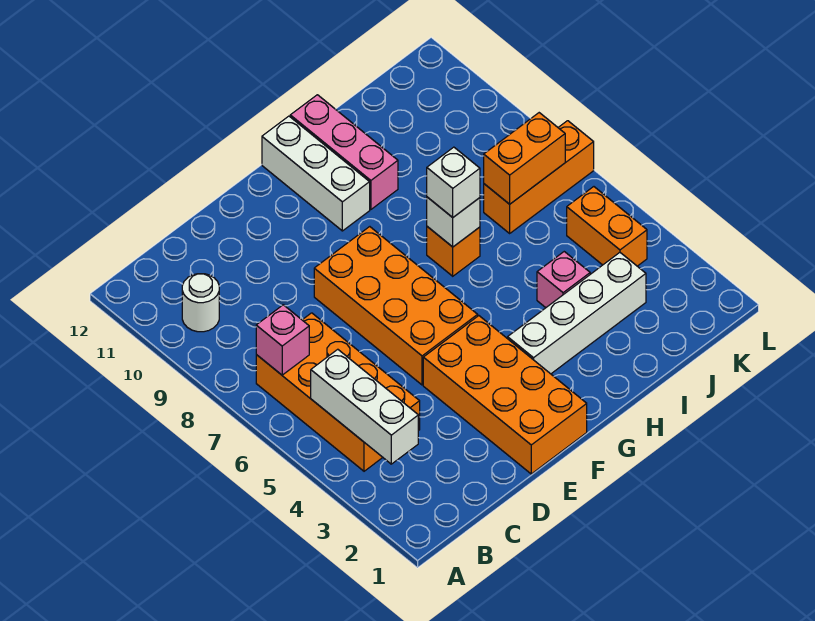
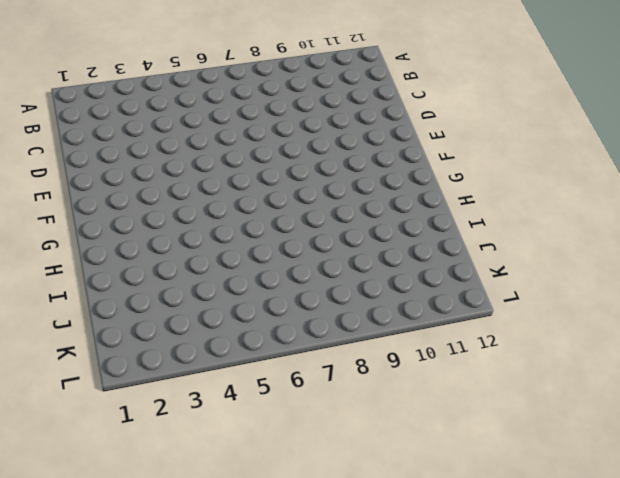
none -> orange 2x4 brick [256,313,420,471]
none -> white 1x1 round brick [182,274,219,332]
none -> orange 2x4 brick [423,316,587,474]

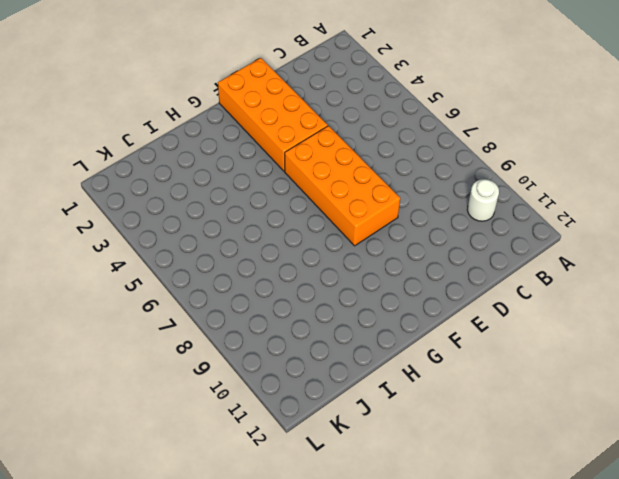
none -> orange 2x4 brick [256,313,420,471]
none -> white 1x4 brick [508,253,646,374]
none -> white 1x3 brick [262,116,370,231]

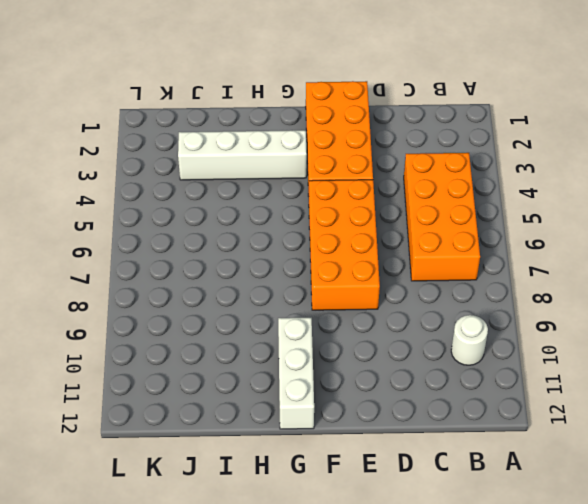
none -> orange 1x1 brick [427,227,480,276]
none -> pink 1x3 brick [290,95,398,209]
none -> pink 1x1 brick [537,252,590,308]

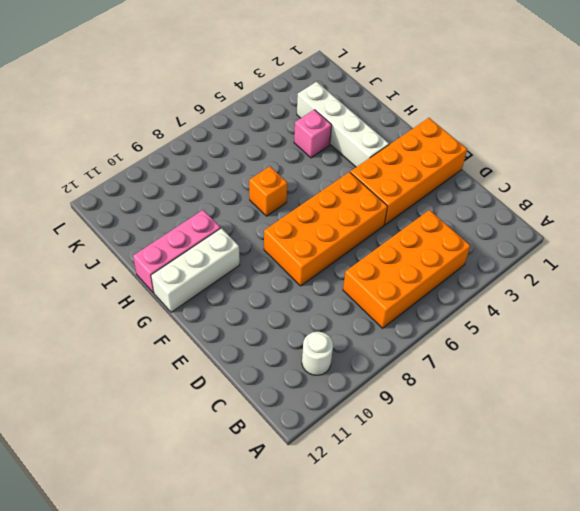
none -> orange 1x3 brick [484,121,594,233]
none -> orange 1x2 brick [567,187,647,266]
none -> white 1x3 brick [311,349,418,464]

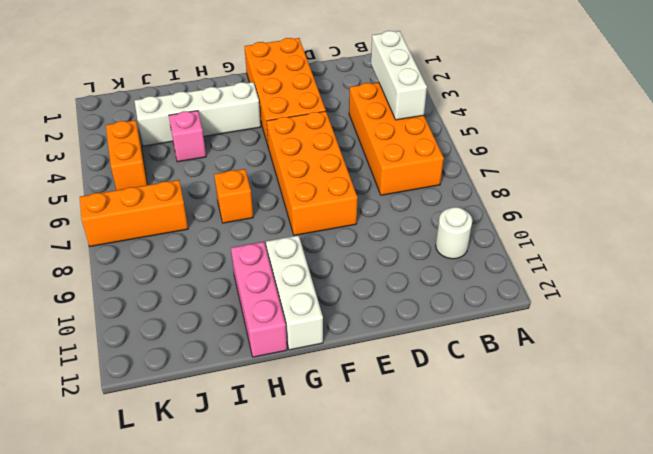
none -> pink 1x1 brick [256,305,309,375]
none -> white 1x1 brick [427,197,480,247]
none -> orange 1x2 brick [484,113,565,204]

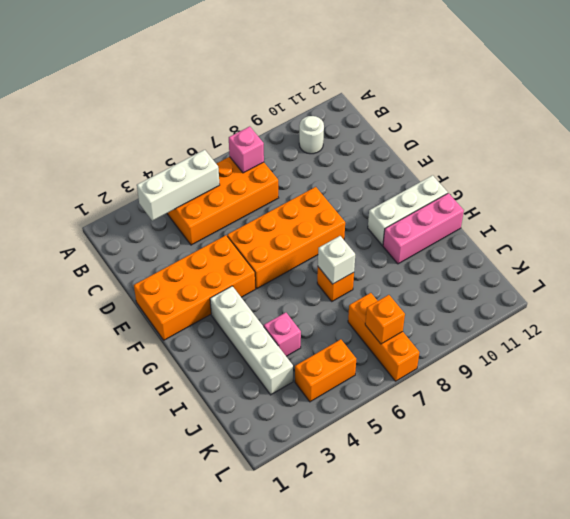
orange 1x1 brick [365,295,405,344] -> orange 1x2 brick [484,113,565,204]
none -> white 1x1 brick [427,147,480,217]

